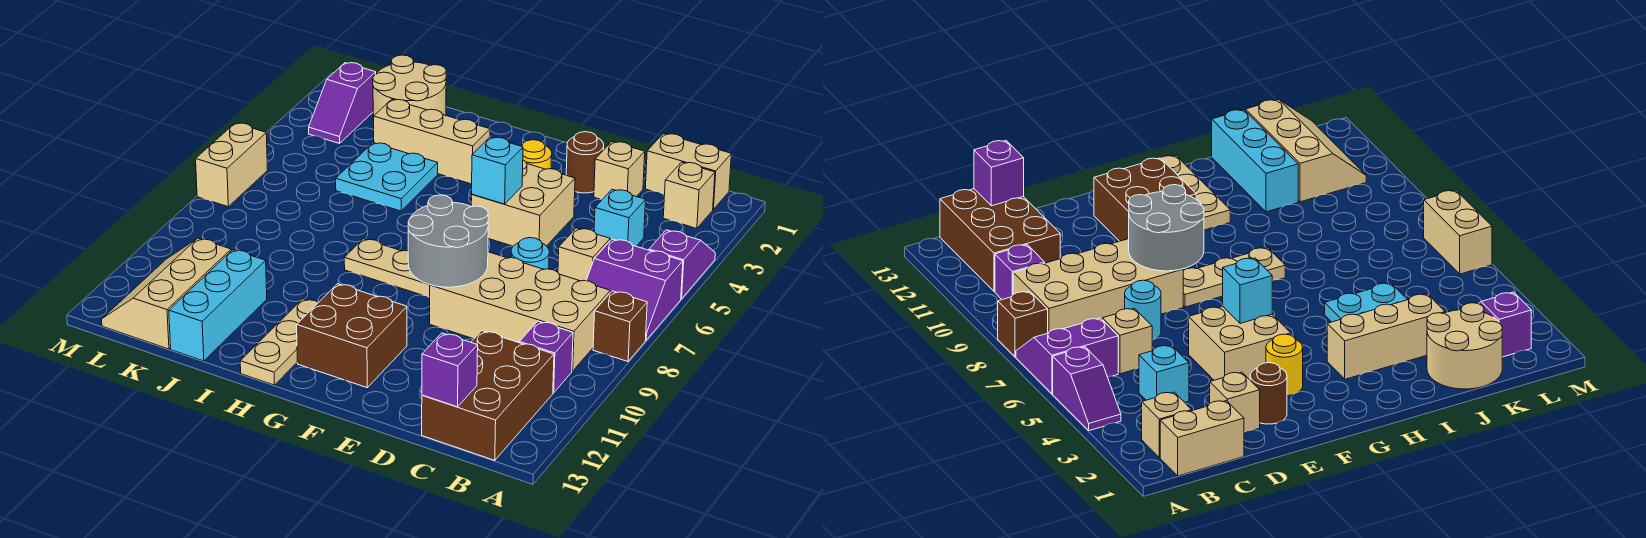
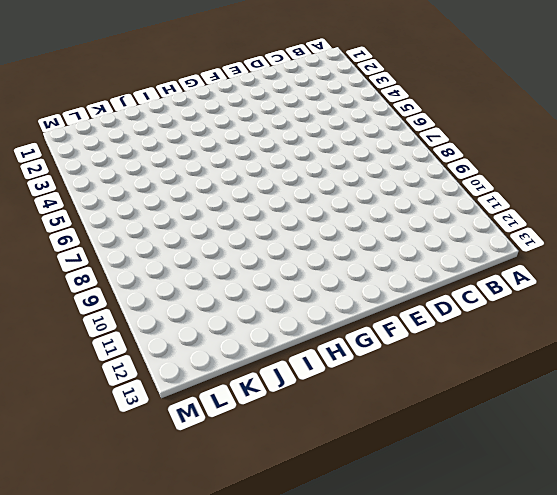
none -> purple 1x2 slope [649,230,715,299]
none -> purple 2x2 slope [586,239,683,340]
none -> brown 1x1 brick [593,291,647,361]

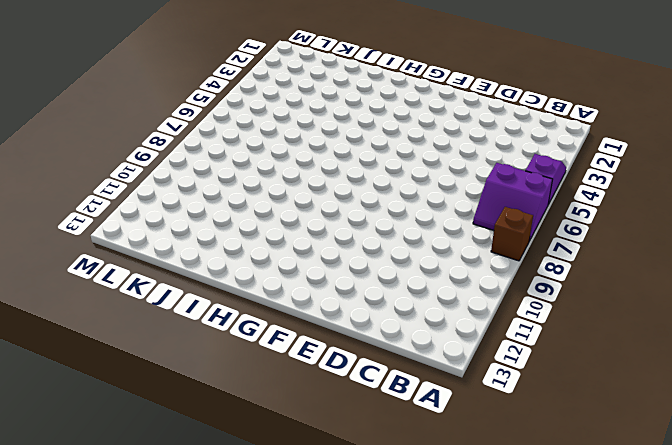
none -> tan 1x2 brick [645,134,731,209]
none -> tan 1x1 brick [663,162,715,229]
none -> tan 2x4 brick [429,252,610,371]

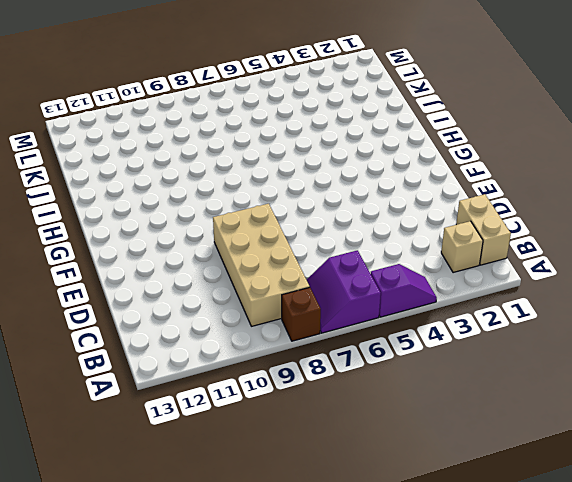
none -> purple 1x1 brick [519,321,573,393]
none -> brown 2x3 brick [422,331,554,460]
none -> cyan 1x1 brick [594,189,646,246]

